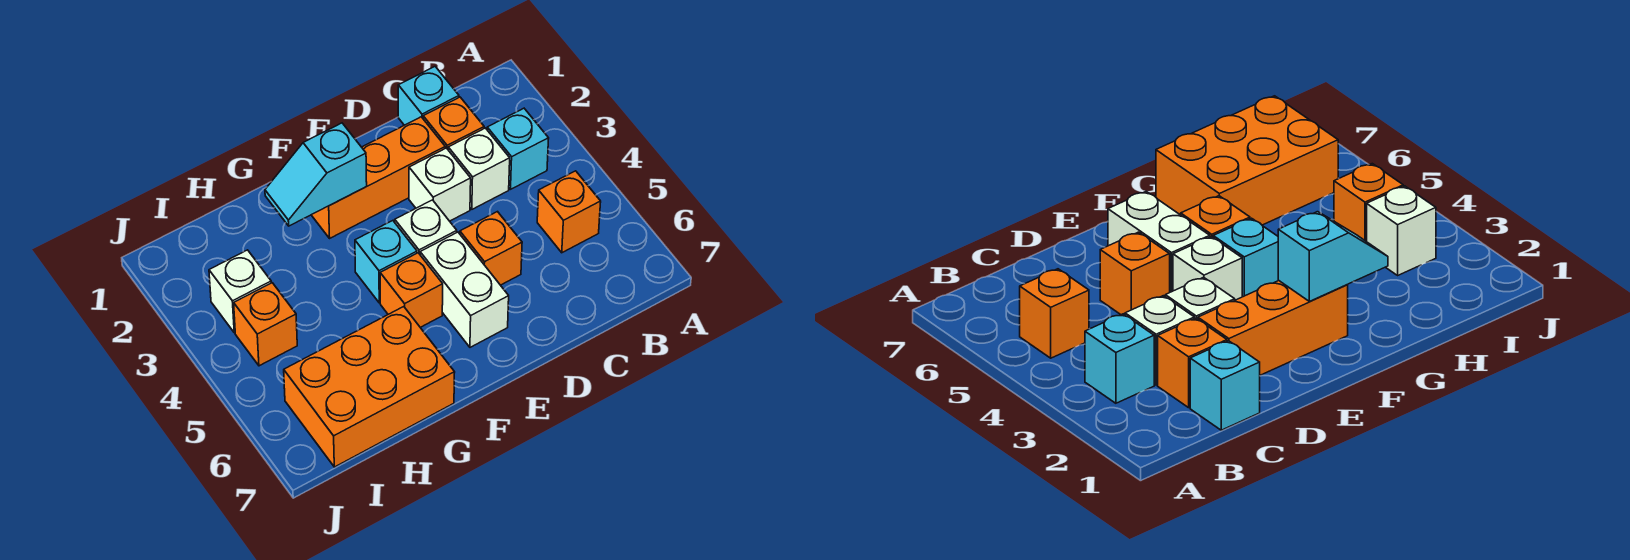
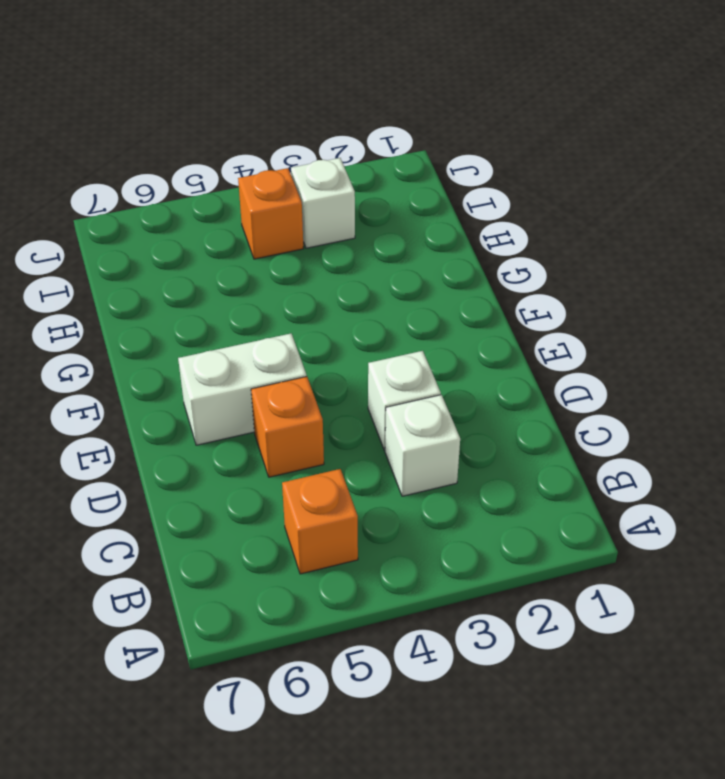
none -> cyan 1x1 brick [487,108,549,189]
none -> cyan 1x1 brick [398,67,459,125]
none -> orange 1x1 brick [423,97,484,149]

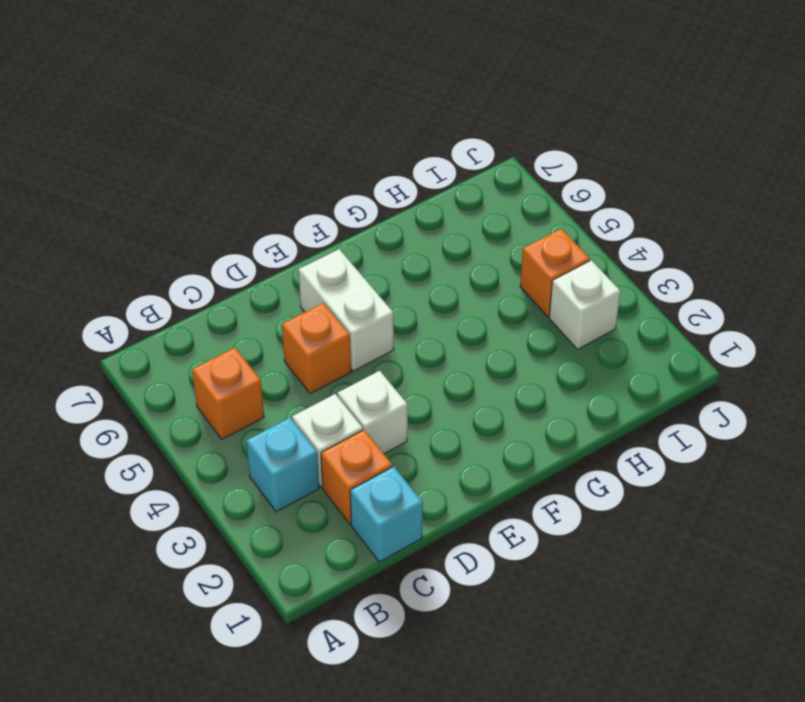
none -> orange 1x3 brick [312,117,445,238]
none -> white 1x1 brick [395,200,457,254]
none -> cyan 1x1 brick [355,221,417,303]

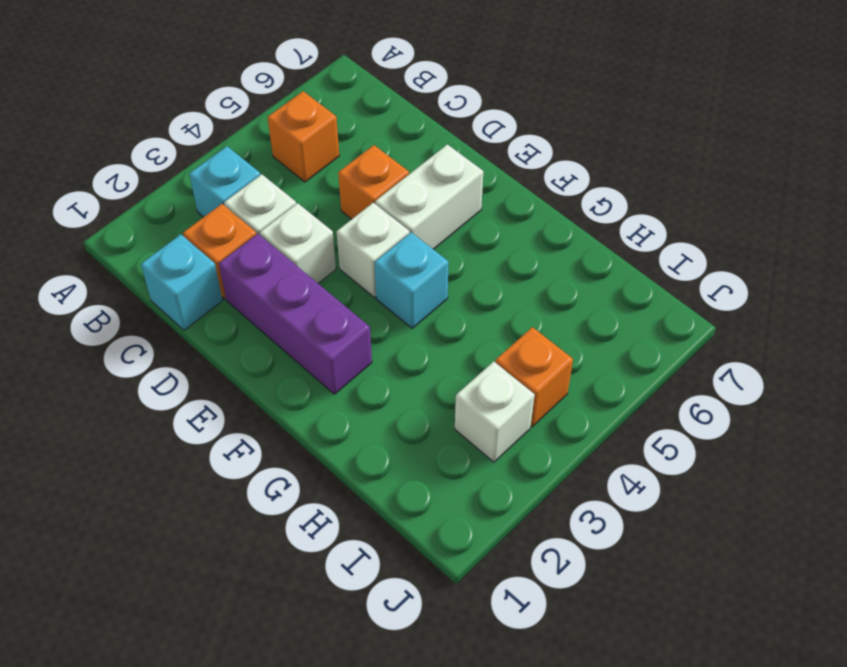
purple 1x3 brick [219,234,372,394] -> orange 1x3 brick [312,117,445,238]
none -> orange 1x1 brick [380,253,443,327]
none -> orange 2x3 brick [284,307,455,467]
none -> cyan 1x2 slope [265,123,367,226]

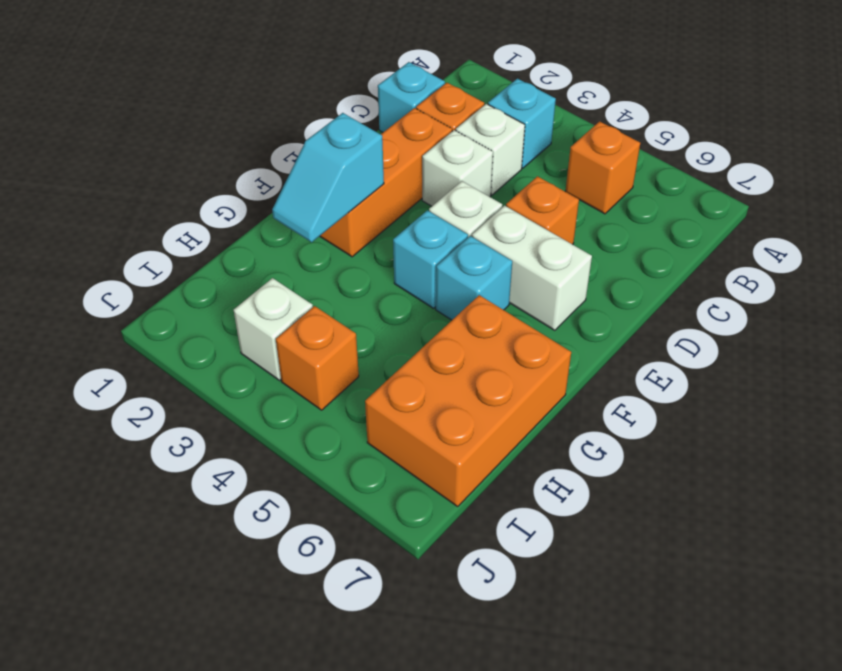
cyan 1x1 brick [436,236,512,320] -> orange 1x1 brick [380,253,443,327]

